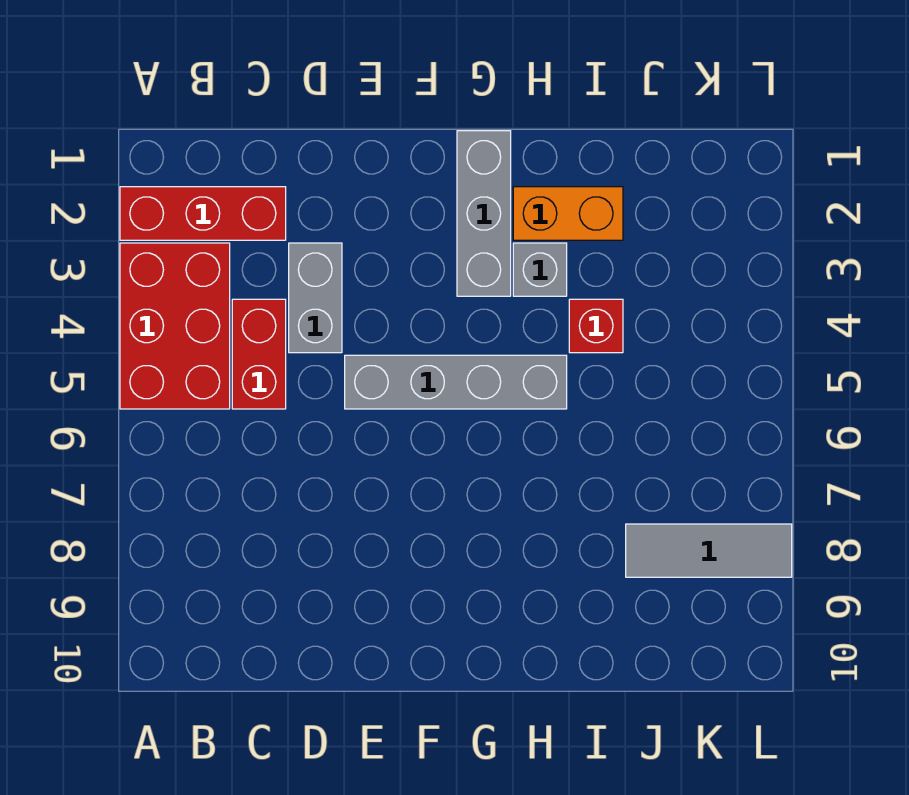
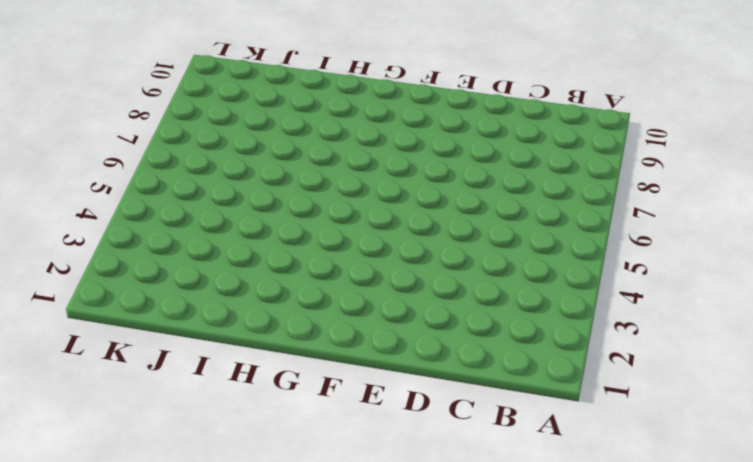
none -> red 1x3 brick [120,187,286,240]
none -> red 2x3 brick [120,243,230,409]

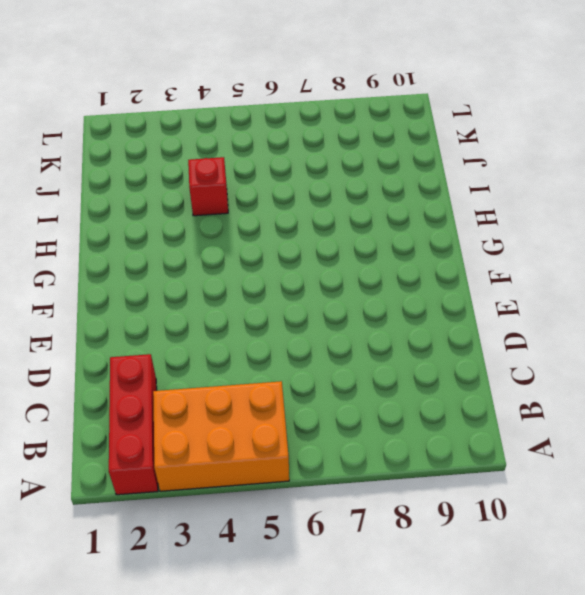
orange 2x3 brick [153,381,289,491] -> red 2x3 brick [120,243,230,409]
none -> red 1x2 brick [232,299,286,409]
none -> grey 1x2 brick [289,243,342,353]

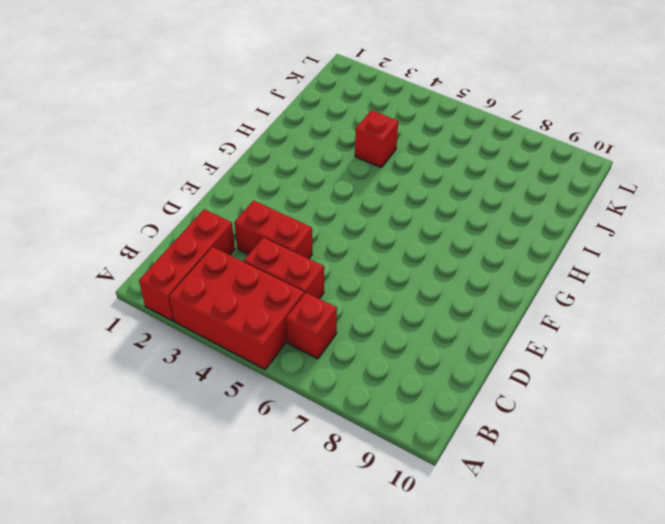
red 1x1 brick [286,293,337,359] -> none
red 1x2 brick [234,201,312,259] -> grey 1x2 brick [289,243,342,353]
none -> grey 1x4 brick [345,355,567,409]
none -> grey 1x3 brick [457,131,511,296]

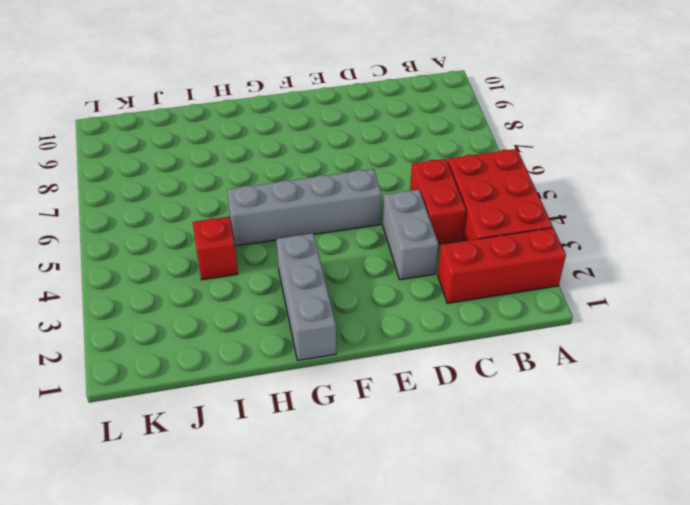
none -> orange 1x2 brick [513,187,623,240]
none -> grey 1x1 brick [513,243,567,296]

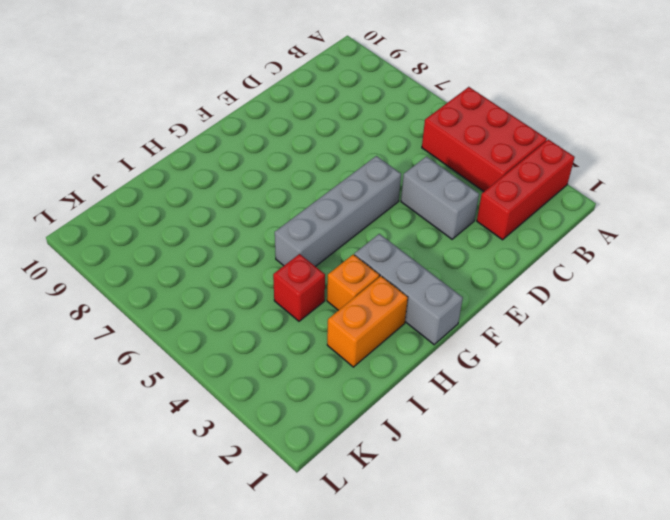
orange 1x1 brick [327,254,379,310] -> grey 1x1 brick [513,243,567,296]
none -> red 1x2 brick [232,299,286,409]
none -> grey 1x3 tile [626,524,792,577]

